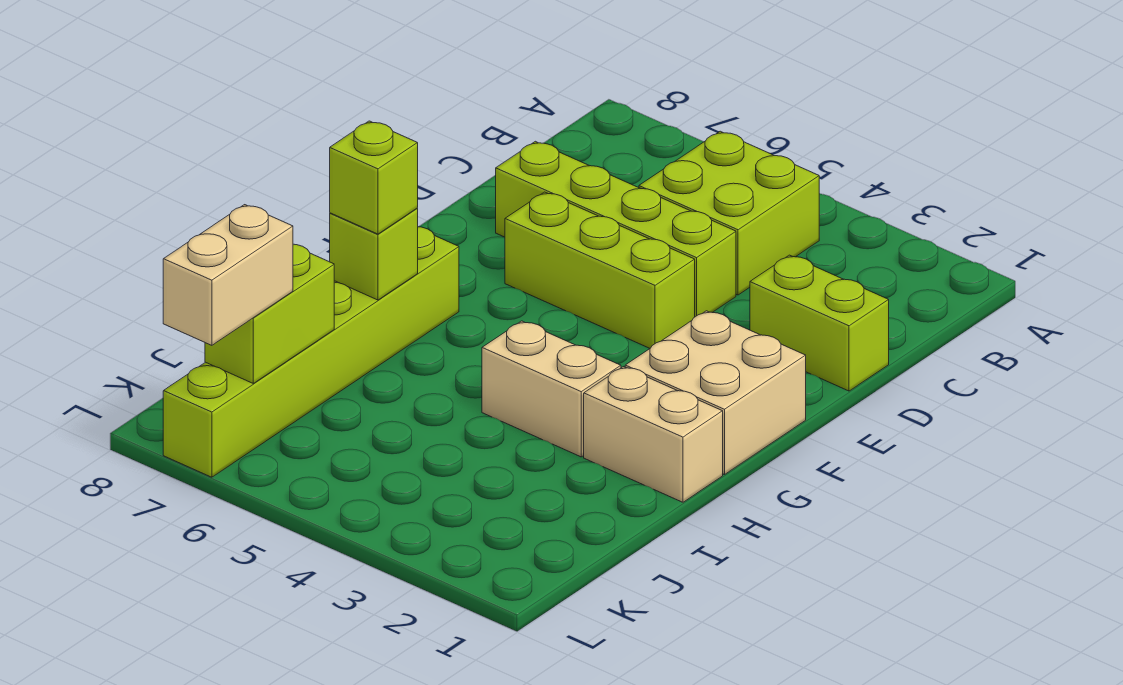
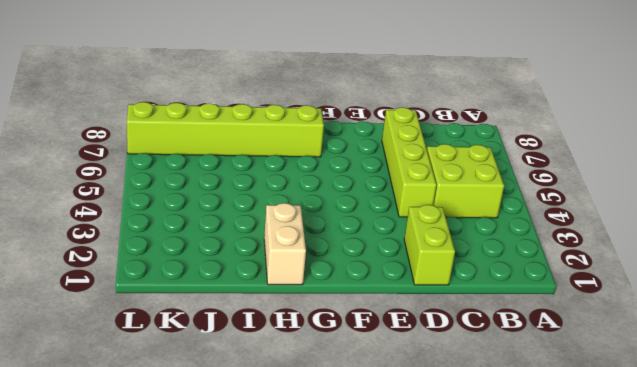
none -> lime 1x3 brick [505,192,695,348]
none -> tan 2x2 brick [625,311,806,475]
none -> tan 1x2 brick [482,321,621,457]

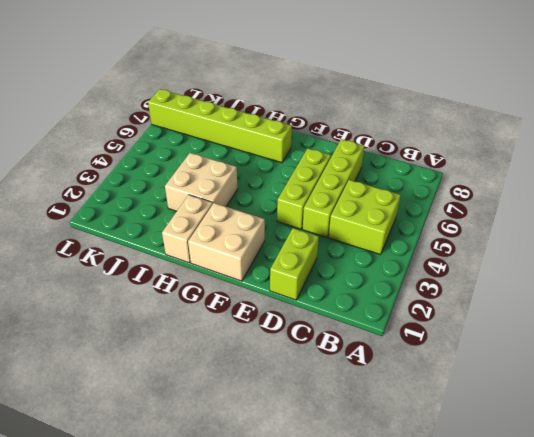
tan 2x2 brick [165,153,238,211] -> tan 1x2 brick [482,321,621,457]
none -> lime 1x1 brick [330,208,418,300]
none -> lime 1x2 brick [205,244,334,383]
none -> lime 1x1 brick [330,121,418,234]

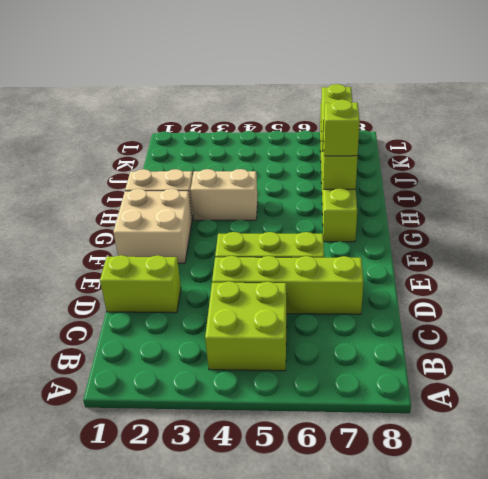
none -> tan 1x2 brick [163,205,293,345]

